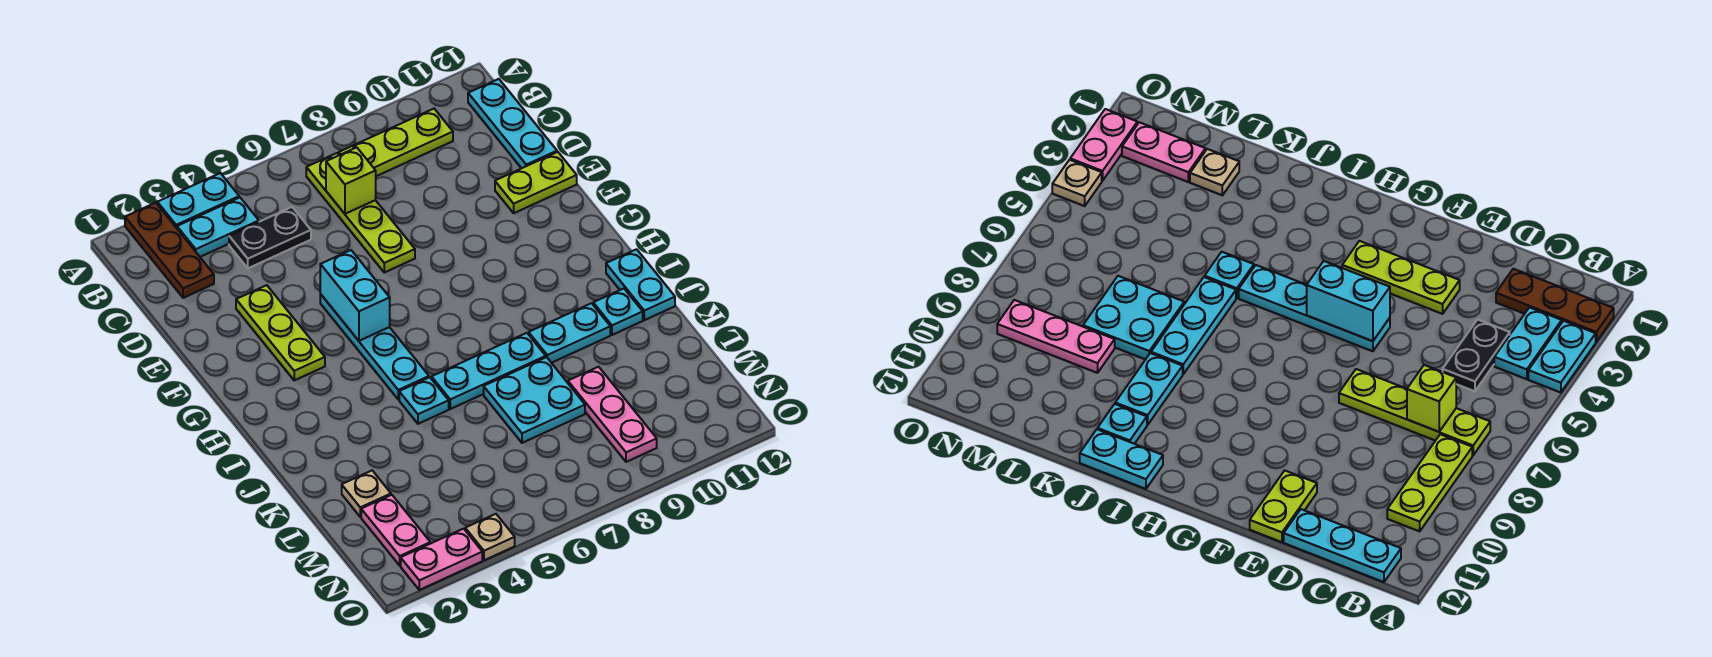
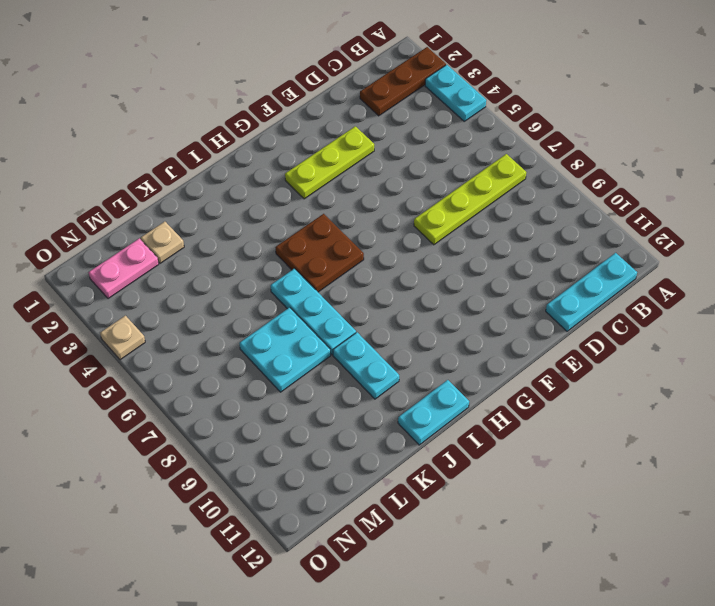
brown 2x2 plate [275,214,364,292] -> cyan 1x4 plate [320,294,429,399]
none -> cyan 1x2 plate [177,197,259,257]
none -> lime 1x3 plate [339,109,453,176]
none -> black 1x2 plate [229,207,311,268]

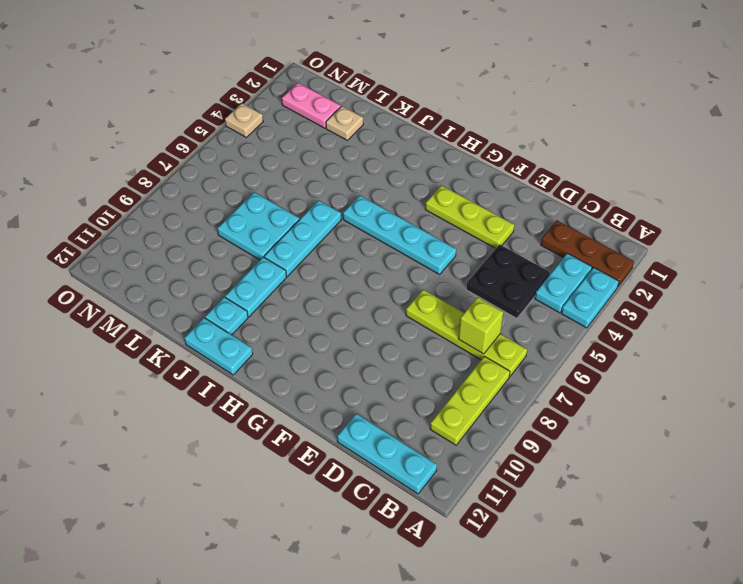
black 2x2 plate [466,245,550,318] -> black 1x2 plate [229,207,311,268]
none -> lime 1x2 plate [495,152,577,213]
none -> cyan 1x1 plate [399,377,449,424]
none -> pink 1x3 plate [568,367,657,462]

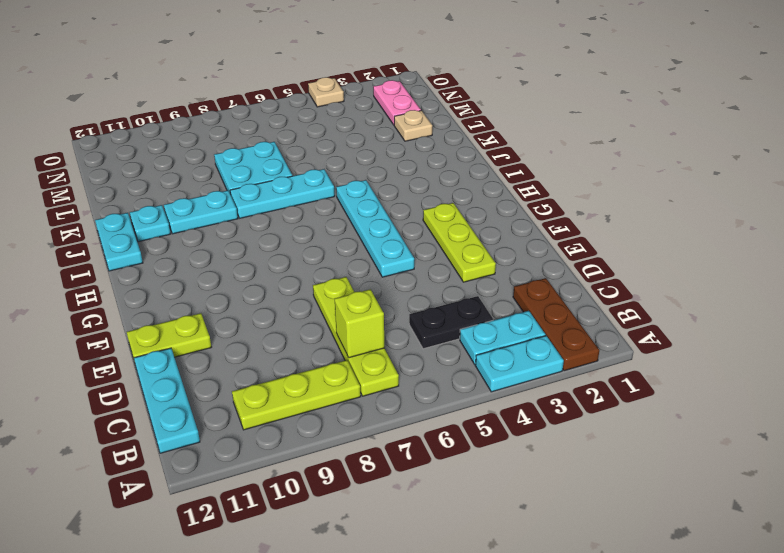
none -> cyan 1x1 plate [399,377,449,424]
none -> pink 1x3 plate [568,367,657,462]
none -> pink 1x2 plate [401,529,482,590]

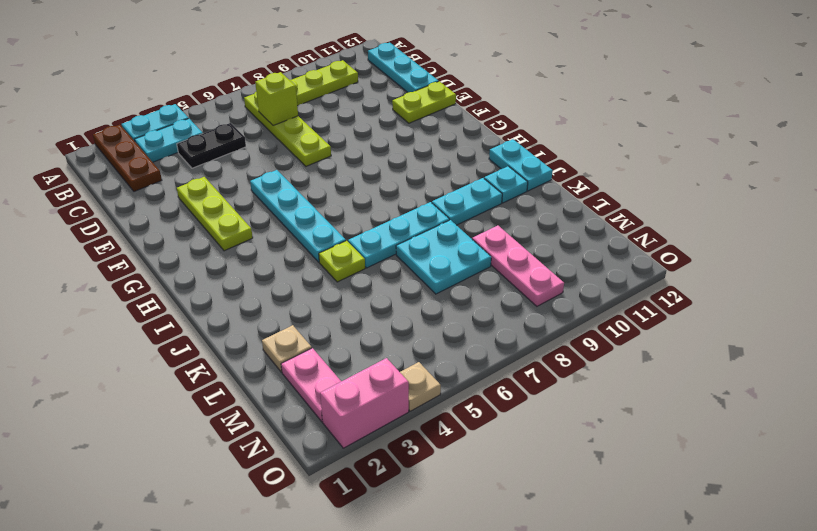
lime 1x1 plate [319,241,365,282] -> cyan 1x1 plate [399,377,449,424]
pink 1x2 brick [320,358,409,448] -> pink 1x2 plate [401,529,482,590]
none -> cyan 1x2 brick [320,250,390,341]

